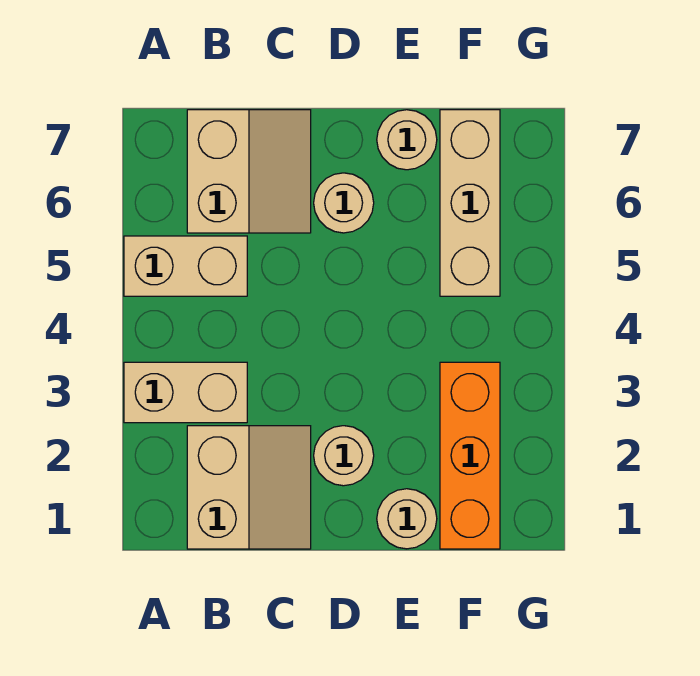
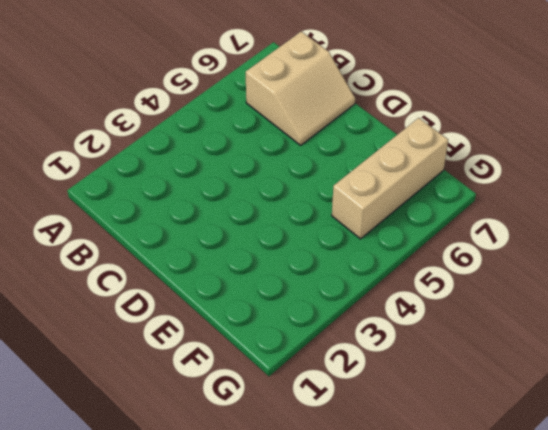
none -> tan 1x2 brick [124,362,247,423]
none -> tan 1x2 brick [124,236,247,296]

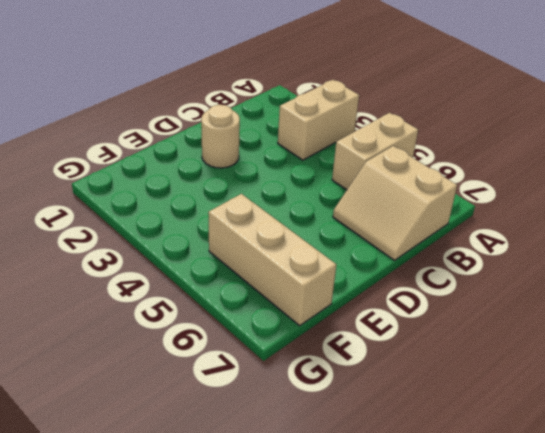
none -> tan 2x2 slope [187,426,311,549]
none -> tan 1x1 round brick [314,173,374,233]

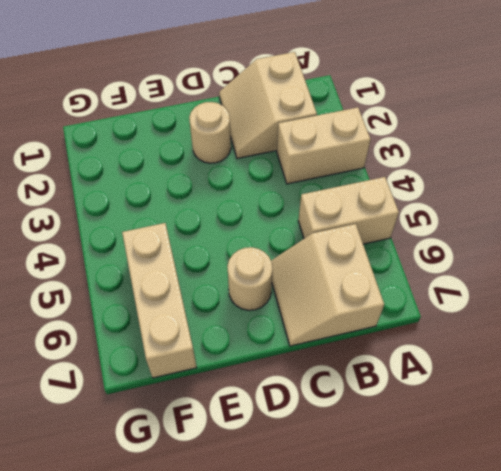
none -> tan 1x1 round brick [377,489,437,549]
none -> tan 1x1 round brick [377,110,437,170]

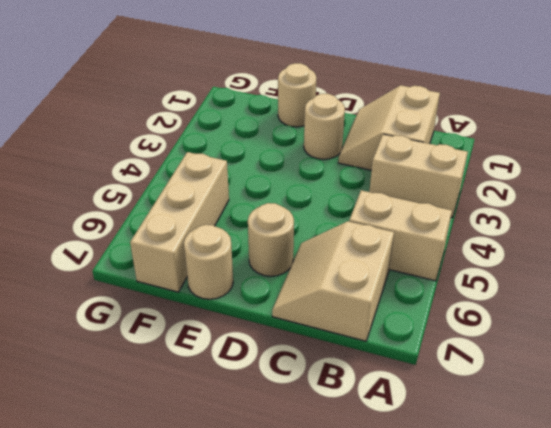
none -> orange 1x3 brick [440,362,500,549]

